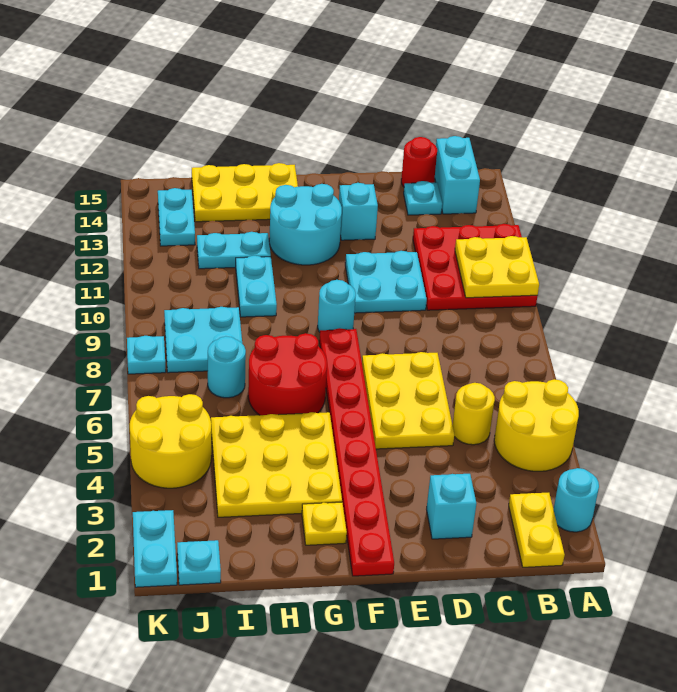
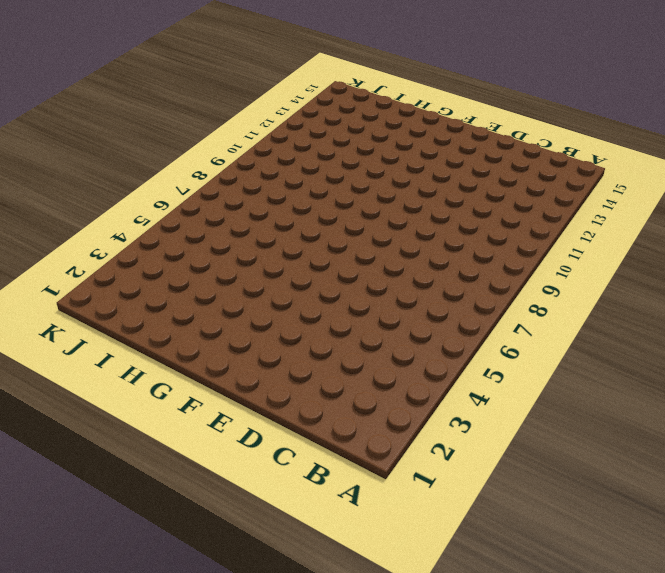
none -> cyan 1x1 round brick [553,468,599,532]
none -> yellow 2x2 round brick [494,379,579,471]
none -> red 3x3 plate [413,224,537,310]

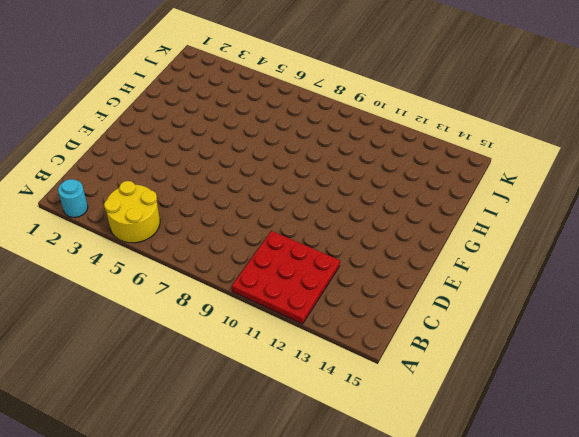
none -> yellow 1x2 plate [509,493,565,567]
none -> cyan 1x2 brick [435,136,480,214]
none -> yellow 1x1 round brick [453,383,495,445]

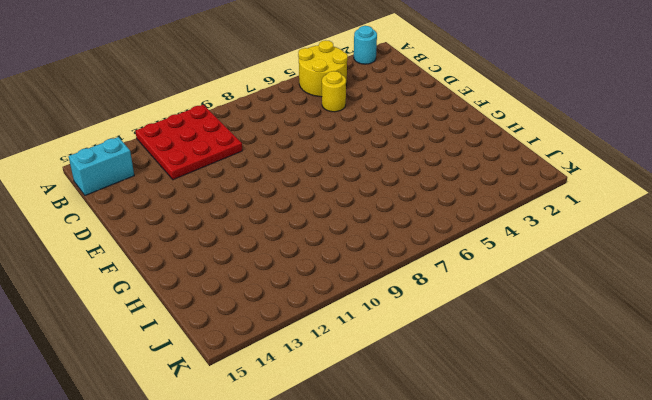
none -> yellow 1x2 plate [509,493,565,567]
none -> cyan 1x1 plate [404,181,442,215]
none -> red 1x1 round brick [401,137,437,187]

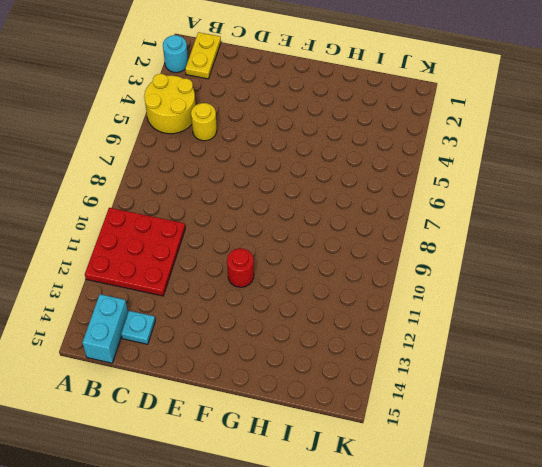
red 1x1 round brick [227,248,254,287] -> red 1x1 round brick moved to [401,137,437,187]
none -> cyan 1x1 brick [427,474,476,539]
none -> yellow 2x3 plate [362,352,454,449]
none -> cyan 2x2 plate [345,251,427,313]

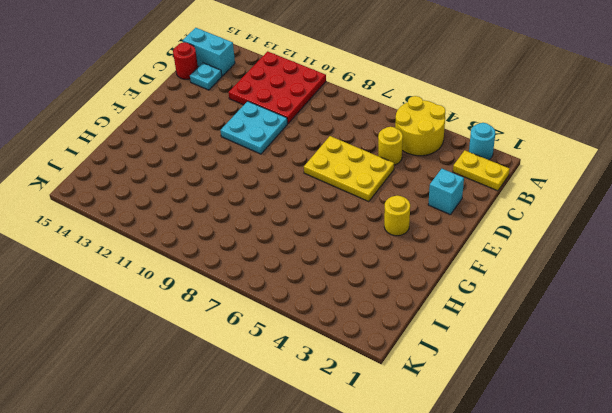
yellow 1x1 round brick [384,196,410,236] -> red 1x8 plate [320,328,394,576]
none -> cyan 1x1 brick [339,183,378,240]
none -> cyan 1x1 round brick [318,280,356,332]
none -> cyan 2x2 round brick [269,184,342,265]

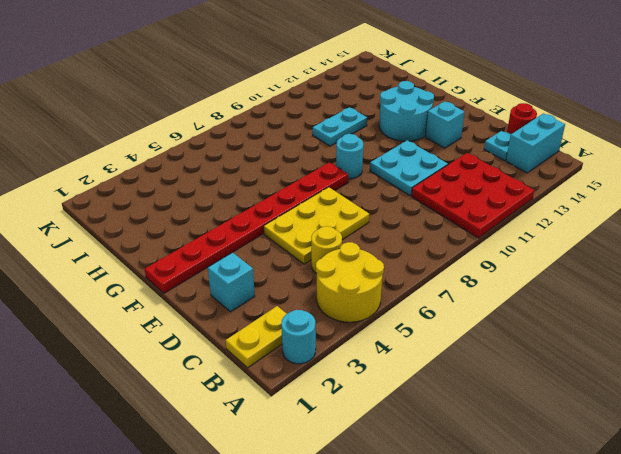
none -> yellow 1x1 plate [302,502,347,545]
none -> yellow 3x3 plate [211,412,342,517]
none -> red 2x2 round brick [248,333,327,415]

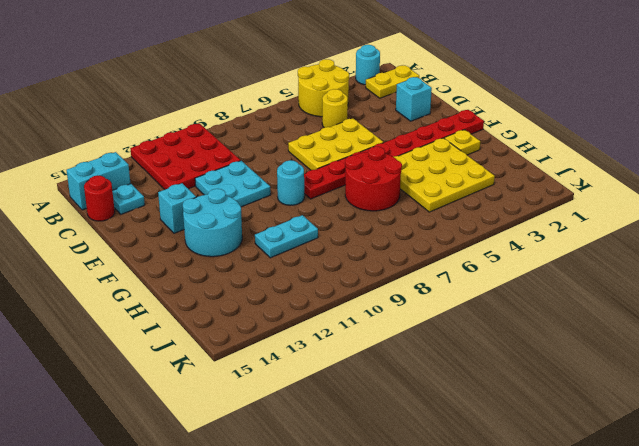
none -> yellow 2x3 plate [192,163,298,222]
none -> cyan 1x2 plate [197,232,271,269]
none -> cyan 1x1 round brick [208,336,246,398]

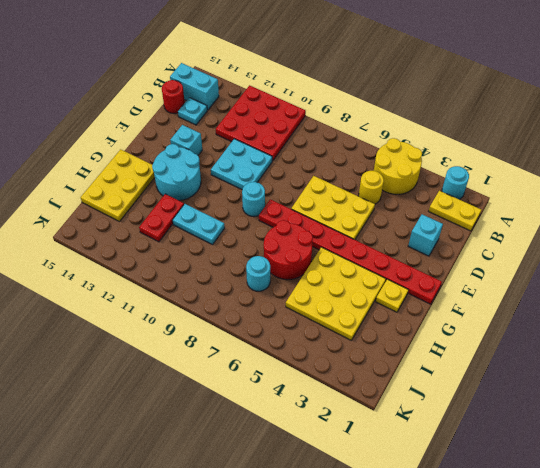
red 1x2 plate [139,194,184,242] -> cyan 1x2 plate [197,232,271,269]
none -> cyan 2x2 plate [164,307,242,373]
none -> cyan 1x1 plate [177,540,221,585]
none -> yellow 2x2 round brick [130,394,211,488]

